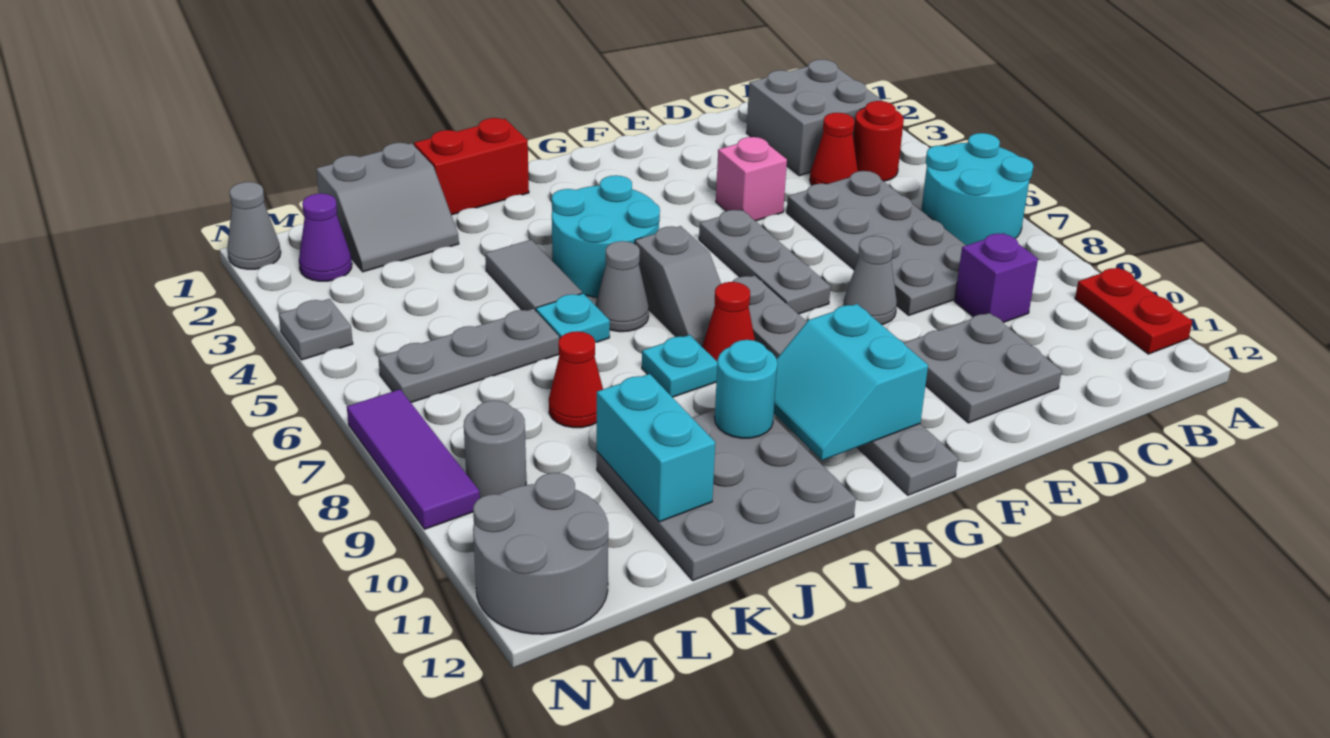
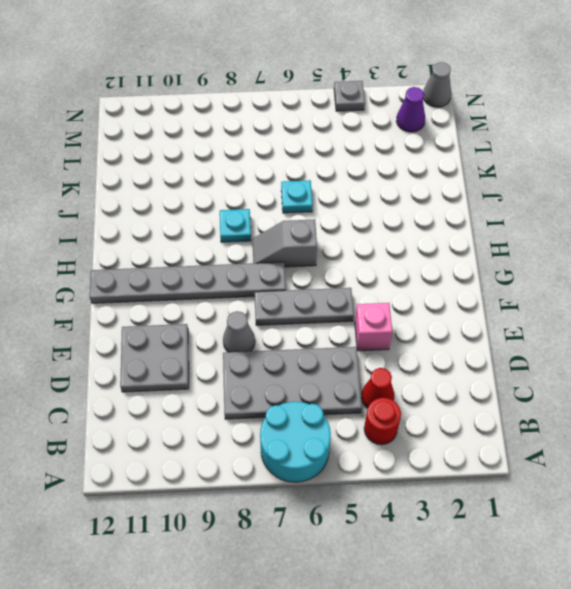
none -> red 1x2 plate [1075,267,1192,354]
none -> grey 2x2 brick [746,60,883,176]
none -> purple 1x1 brick [954,233,1038,323]
none -> cyan 2x2 round brick [552,175,660,297]

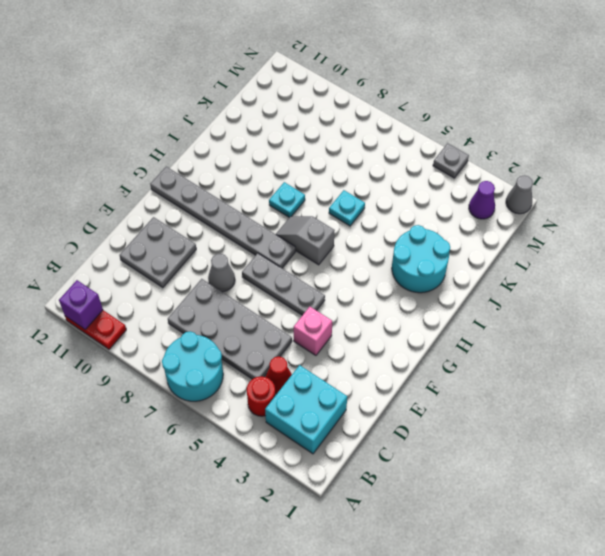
purple 1x1 brick [59,280,103,330] -> purple 1x1 brick moved to [954,233,1038,323]
cyan 2x2 brick [265,365,347,454] -> grey 2x2 brick [746,60,883,176]
cyan 2x2 round brick [392,225,450,293] -> cyan 2x2 round brick moved to [552,175,660,297]
none -> red 1x1 cone [702,282,755,361]
none -> red 1x2 brick [414,118,529,215]
none -> grey 1x1 cone [596,241,649,332]
none -> grey 3x3 plate [597,410,856,581]

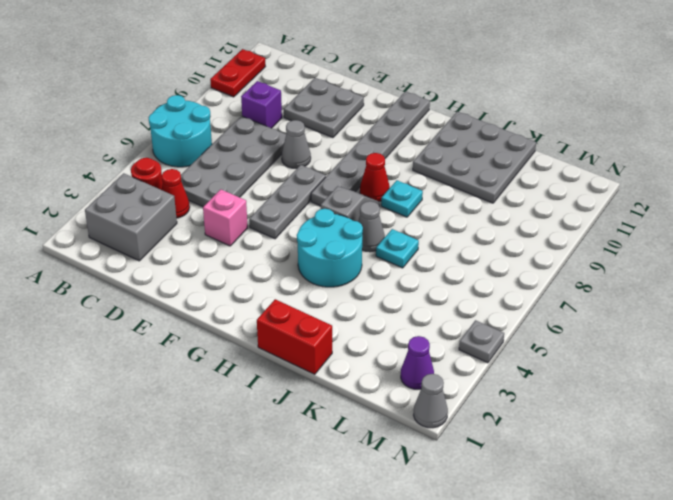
none -> grey 1x2 tile [485,240,582,311]
none -> grey 2x2 slope [316,143,459,272]
none -> grey 1x3 plate [378,309,559,403]
none -> red 1x1 cone [549,331,603,428]

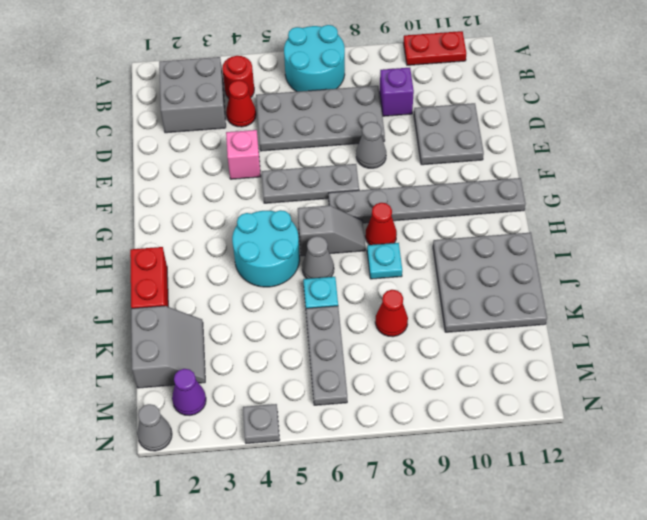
none -> grey 1x2 tile [485,240,582,311]
none -> grey 1x1 round brick [464,401,526,498]
none -> grey 2x2 round brick [473,473,608,634]
none -> purple 1x3 tile [347,389,480,529]

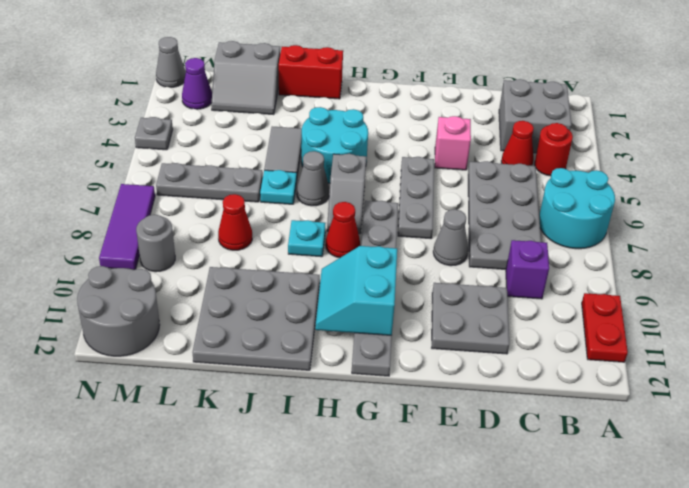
none -> cyan 1x1 round brick [715,340,777,438]
none -> cyan 1x2 brick [597,374,715,522]

